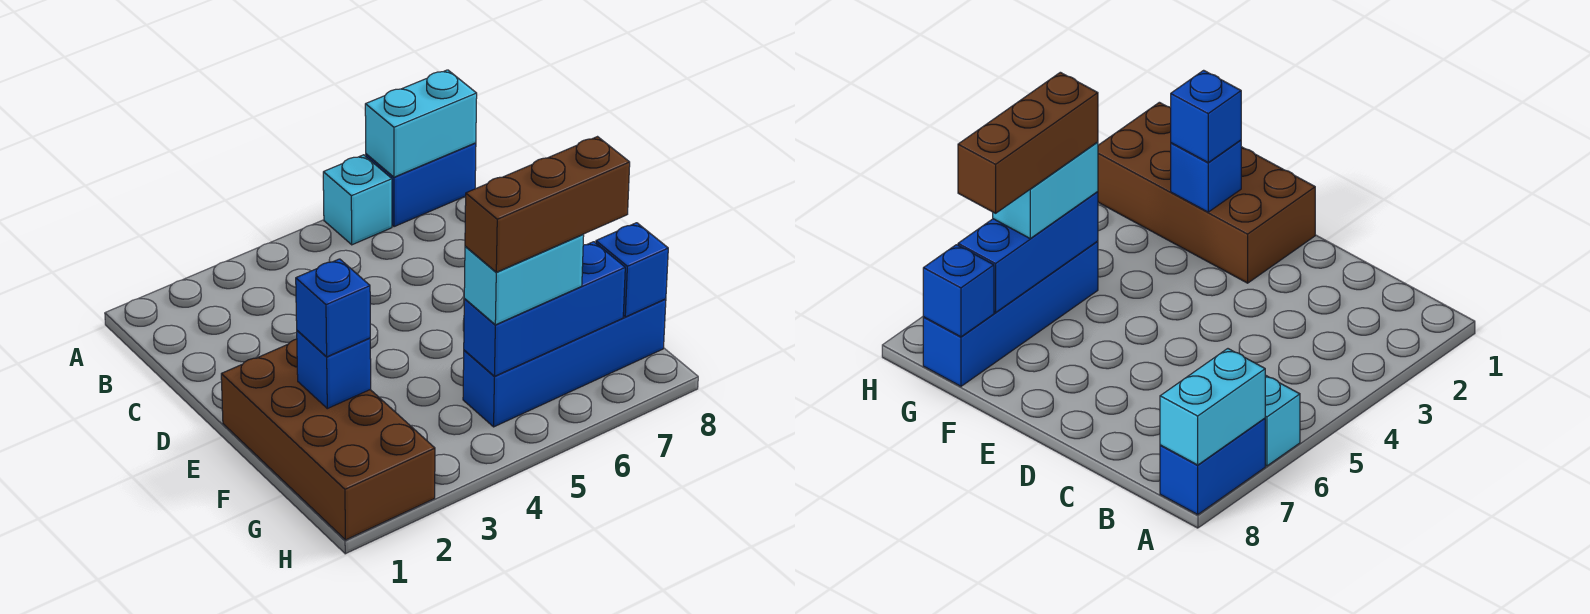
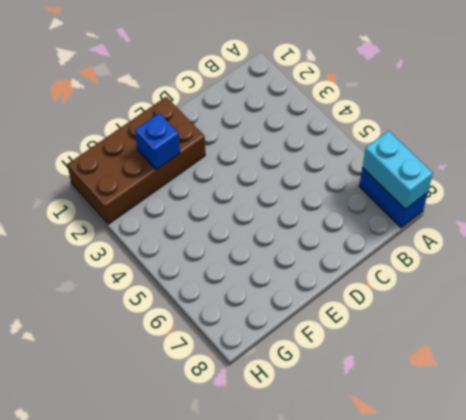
none -> cyan 1x1 brick [323,155,392,245]
none -> blue 1x4 brick [463,299,666,427]

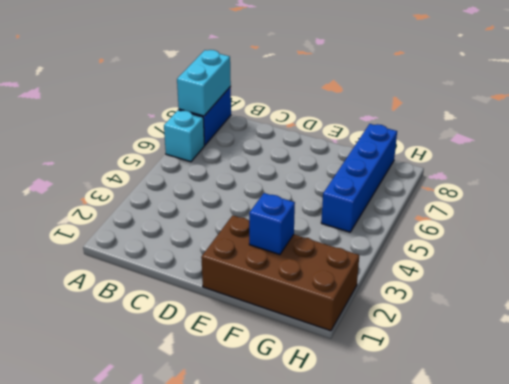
none -> blue 1x3 brick [464,242,625,376]
none -> blue 1x1 brick [596,223,668,317]

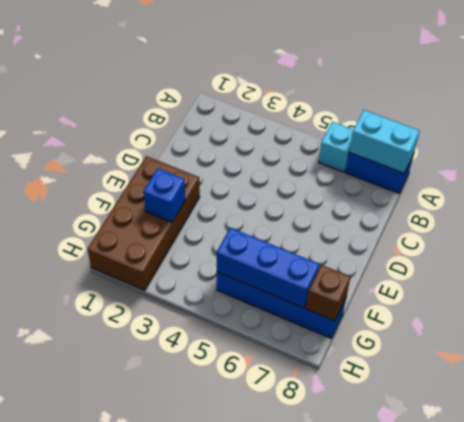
brown 1x1 brick [306,265,351,321] -> blue 1x1 brick [596,223,668,317]
none -> blue 1x1 brick [296,259,370,357]
none -> cyan 1x2 brick [464,234,584,325]

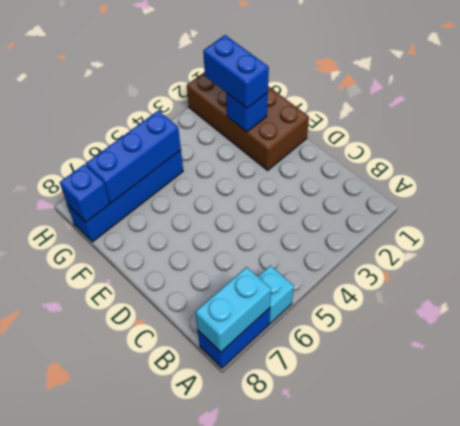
blue 1x2 brick [203,35,269,108] -> blue 1x1 brick [296,259,370,357]
none -> cyan 1x2 brick [464,234,584,325]
none -> brown 1x3 brick [465,137,630,272]

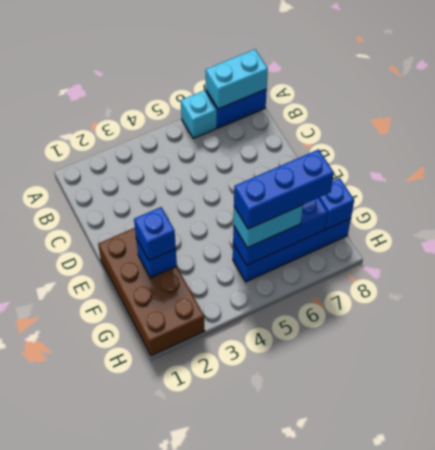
blue 1x3 brick [234,149,334,229] -> brown 1x3 brick [465,137,630,272]

